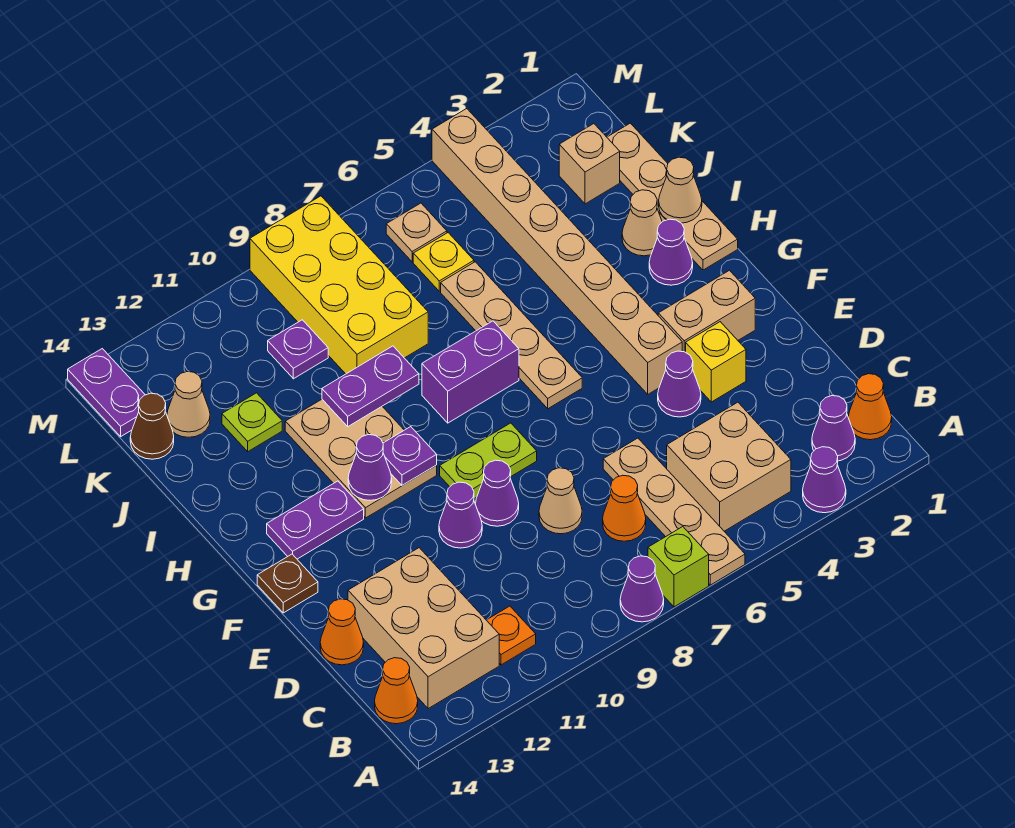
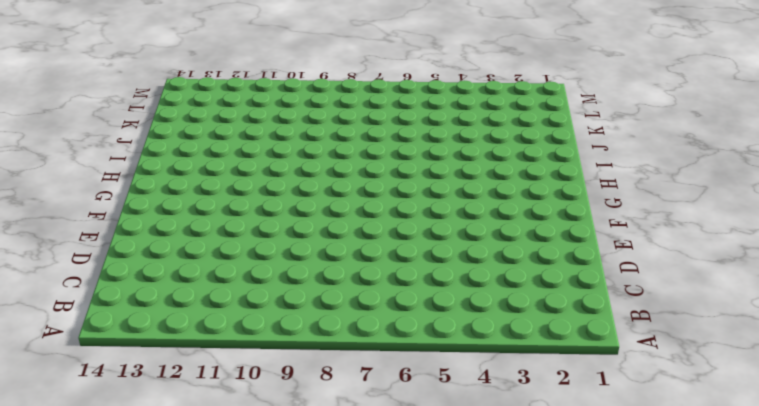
none -> purple 1x1 cone [803,447,846,513]
none -> tan 1x4 plate [603,438,745,585]
none -> lime 1x1 brick [648,527,709,607]
none -> purple 1x1 cone [620,556,664,622]

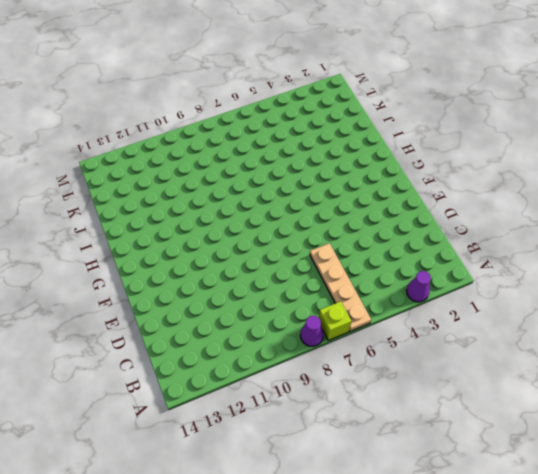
none -> orange 1x1 cone [848,374,892,440]
none -> purple 1x1 cone [812,396,855,461]
none -> tan 2x2 brick [667,402,791,531]
none -> orange 1x1 plate [487,606,536,665]

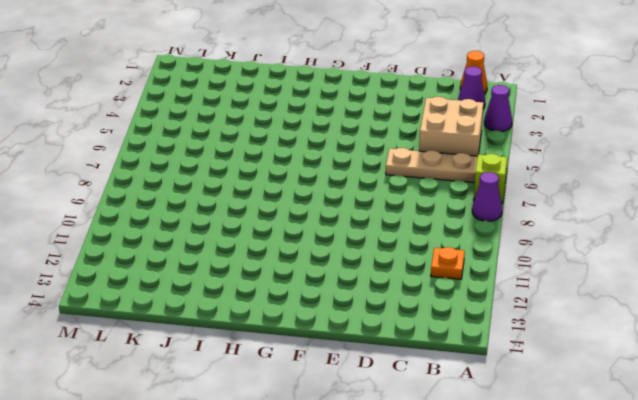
none -> tan 2x3 brick [348,548,499,709]
none -> orange 1x1 cone [375,658,418,724]
none -> orange 1x1 cone [603,475,646,541]
none -> tan 1x1 cone [539,468,582,534]

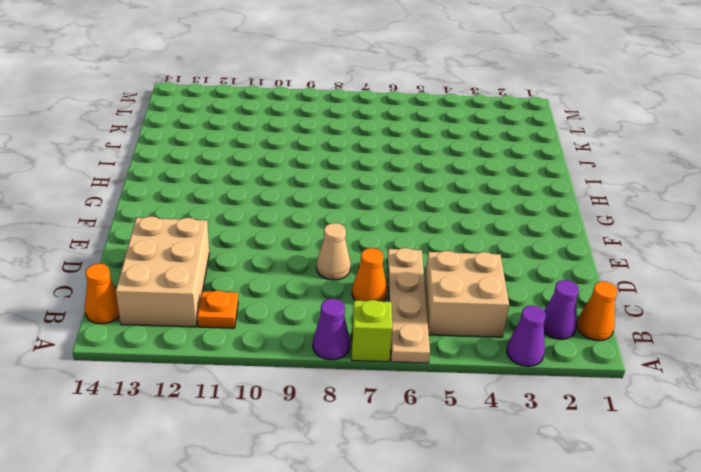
none -> orange 1x1 cone [320,599,364,665]
none -> yellow 1x1 brick [686,322,746,402]
none -> purple 1x1 cone [658,351,701,417]
none -> purple 1x1 cone [475,460,519,526]

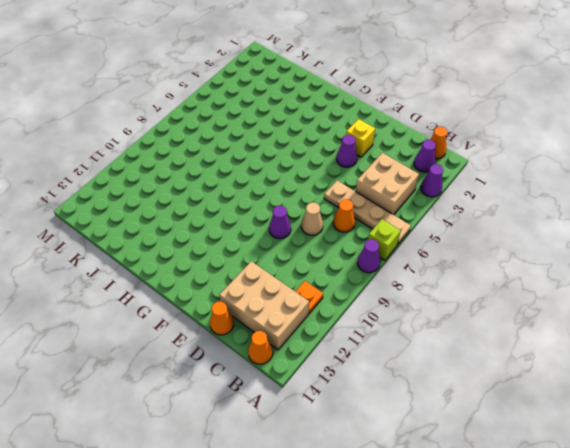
none -> purple 1x1 cone [439,482,482,548]
none -> tan 1x2 brick [658,270,755,352]
none -> tan 1x8 brick [432,109,682,394]
none -> lime 1x2 plate [440,423,537,499]

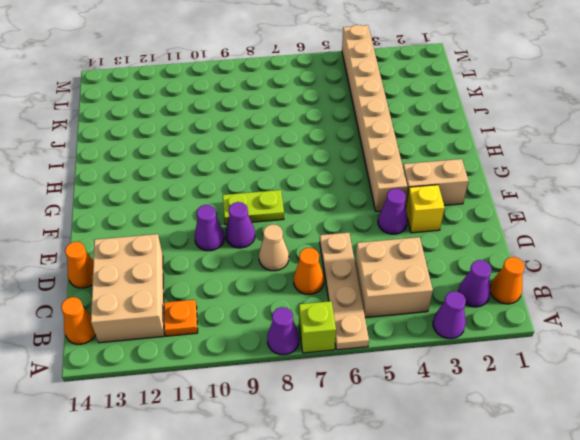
none -> brown 1x1 plate [257,554,318,613]
none -> tan 1x4 plate [441,262,582,409]
none -> tan 2x3 plate [285,399,437,518]
none -> purple 1x2 plate [267,481,364,559]

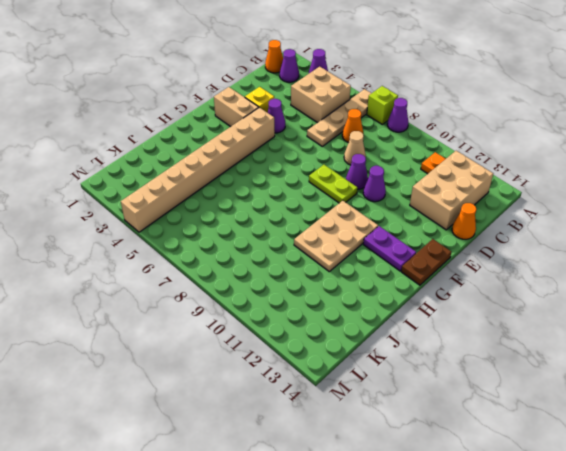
brown 1x2 plate [401,239,451,285] -> brown 1x1 plate [257,554,318,613]
none -> orange 1x1 cone [375,658,418,724]
none -> tan 1x4 plate [441,262,582,409]
none -> tan 1x4 plate [607,123,738,270]
none -> purple 1x1 cone [649,219,693,285]

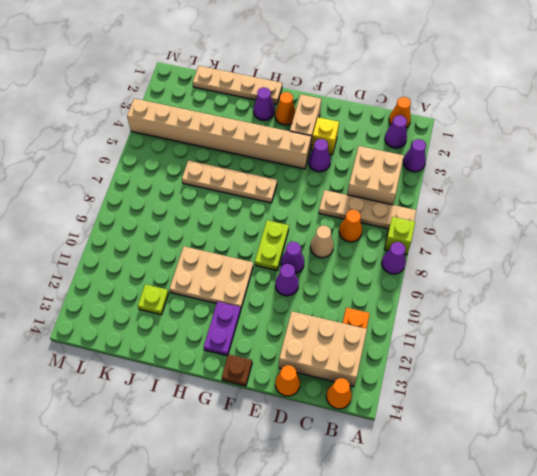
orange 1x1 cone [275,92,296,125] -> none
none -> purple 1x2 brick [422,321,519,423]
none -> tan 1x1 cone [622,190,662,256]
none -> yellow 2x4 brick [250,196,428,374]
none -> tan 1x1 brick [559,124,620,204]

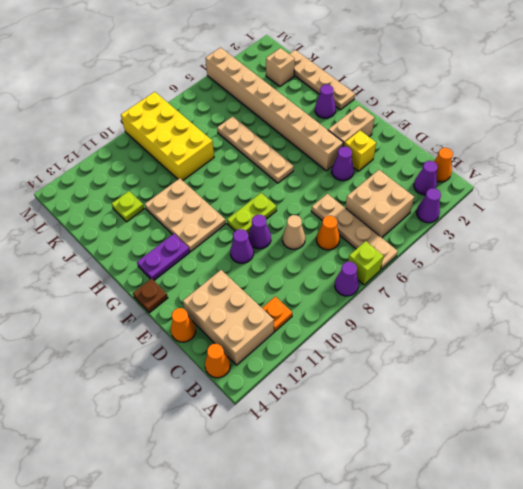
none -> purple 1x2 brick [422,321,519,423]
none -> tan 1x1 cone [622,190,662,256]
none -> yellow 1x1 plate [413,233,474,291]
none -> purple 1x1 plate [268,320,328,379]

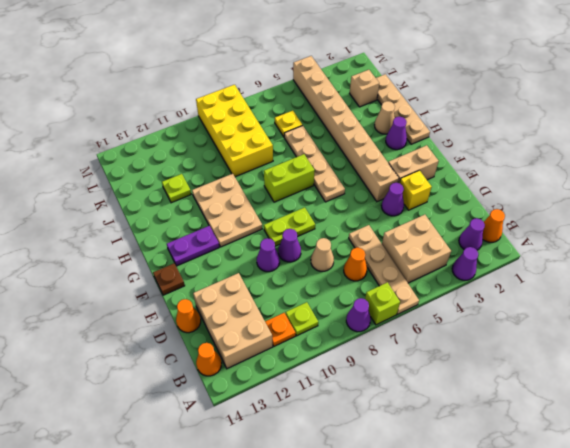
lime 1x1 plate [286,302,318,336] -> none
lime 1x2 brick [264,154,315,202] -> purple 1x2 brick [422,321,519,423]
none -> purple 1x1 plate [268,320,328,379]
none -> tan 1x1 cone [167,372,210,437]
none -> brown 1x1 cone [130,393,174,459]
none -> tan 1x1 plate [386,203,447,262]

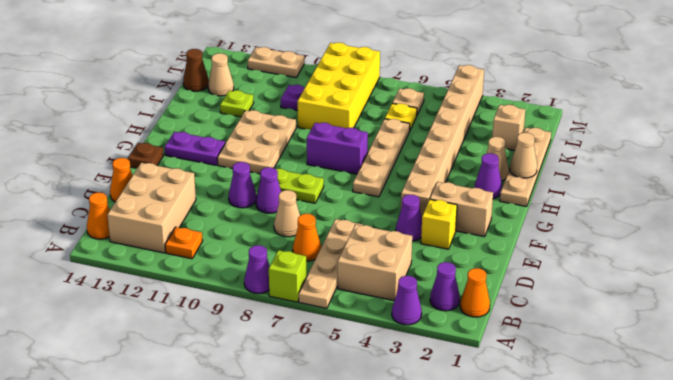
tan 1x2 plate [248,47,304,78] -> none
none -> purple 1x2 plate [68,349,145,437]
none -> purple 1x1 plate [383,427,437,485]
none -> purple 1x1 cone [348,435,392,500]
none -> purple 1x2 plate [322,346,419,426]

